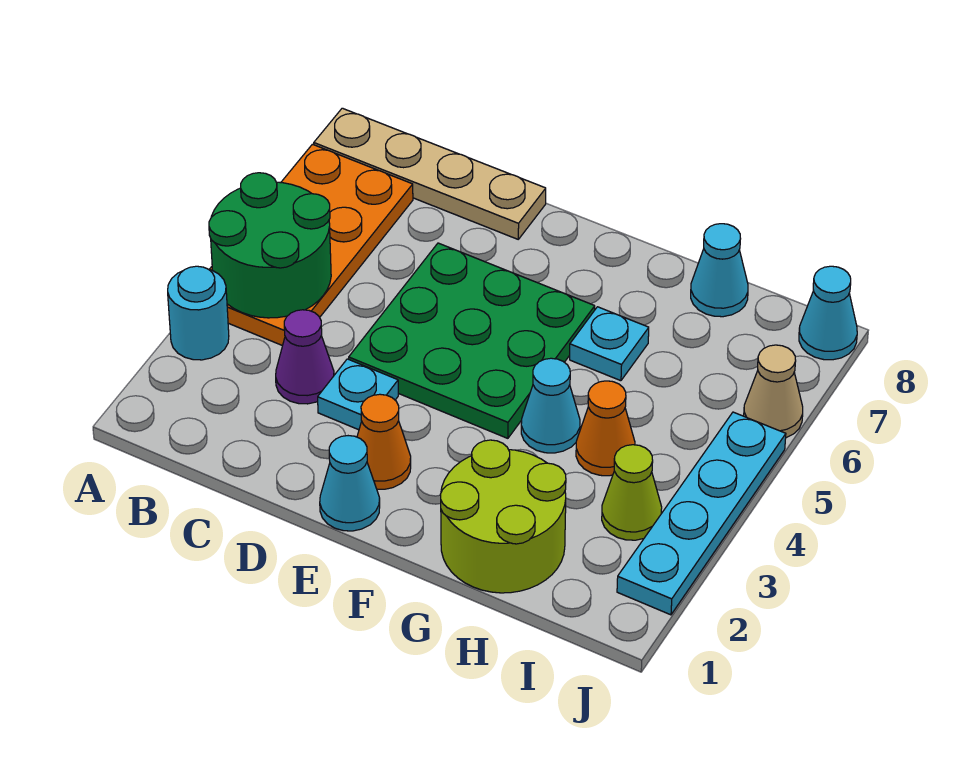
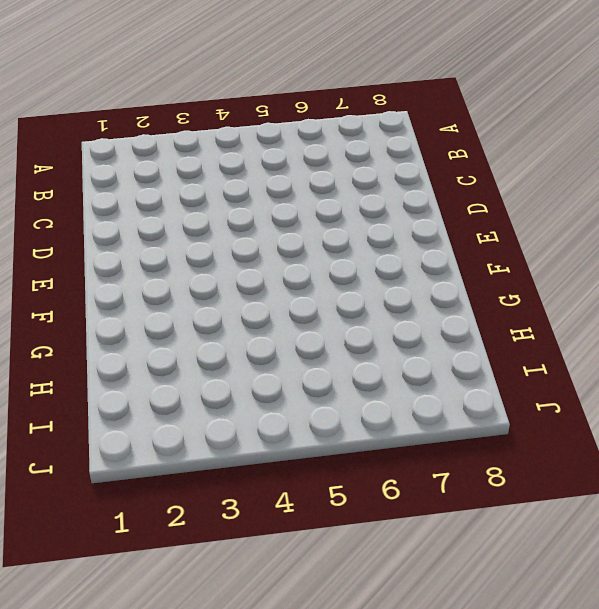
none -> cyan 1x1 round brick [168,266,229,360]
none -> orange 2x4 plate [210,144,413,346]
none -> tan 1x4 plate [314,108,546,239]

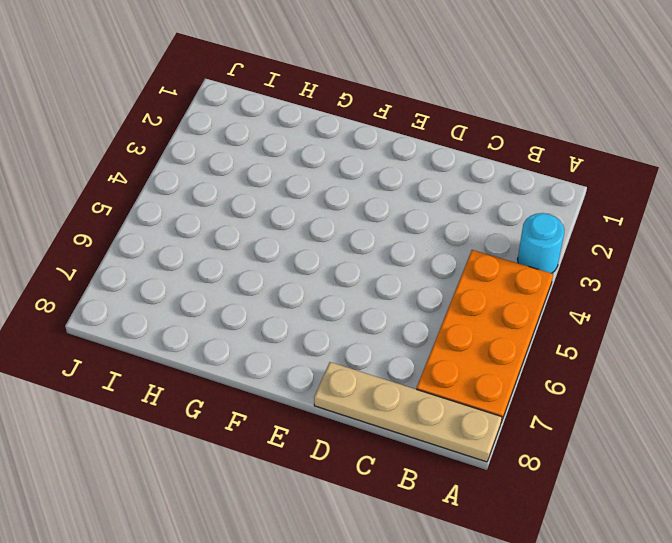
none -> purple 1x1 cone [276,310,334,404]
none -> cyan 1x1 plate [318,359,398,430]
none -> green 3x3 plate [349,243,595,438]

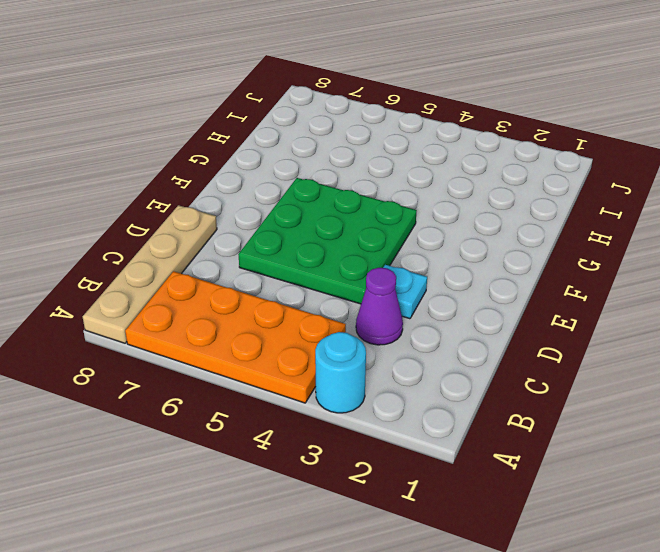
none -> cyan 1x1 cone [320,436,380,531]
none -> orange 1x1 cone [357,394,411,489]
none -> lime 2x2 round brick [440,440,566,593]

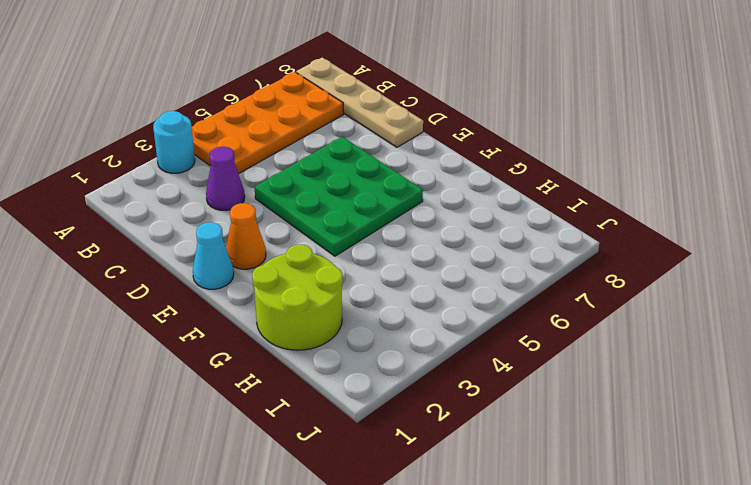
none -> cyan 1x1 plate [318,359,398,430]
none -> cyan 1x1 cone [521,358,580,453]
none -> cyan 1x1 plate [570,307,649,381]

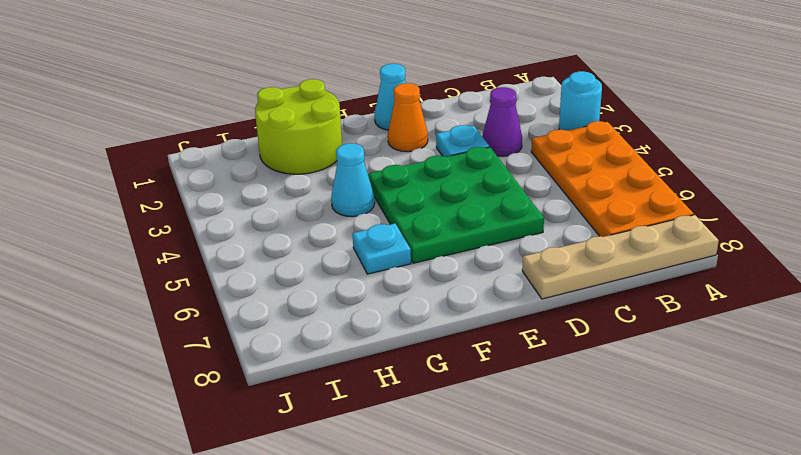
none -> orange 1x1 cone [576,381,635,476]
none -> cyan 1x1 cone [691,224,748,317]
none -> lime 1x1 cone [602,445,662,540]

